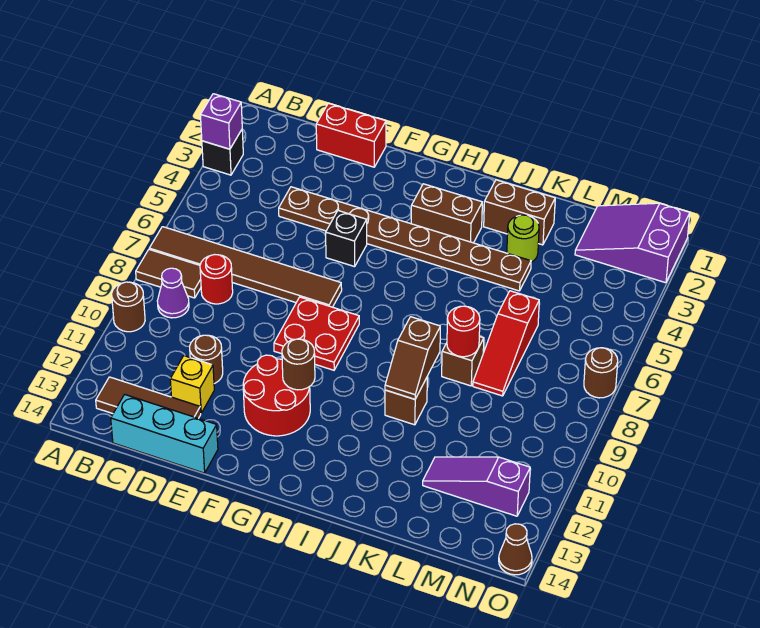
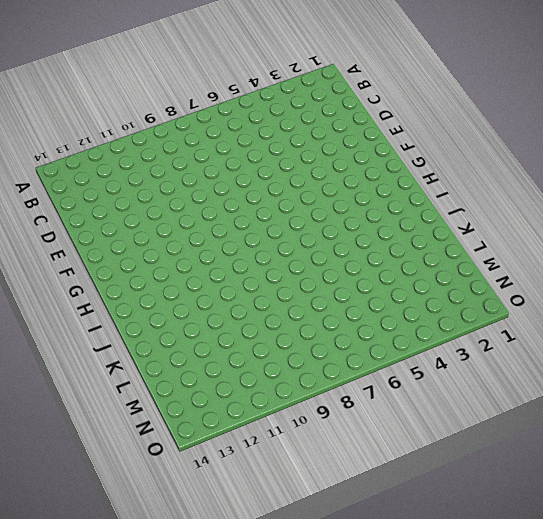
none -> black 1x1 brick [202,130,243,175]
none -> brown 1x6 tile [149,227,342,307]
none -> brown 1x2 tile [136,250,201,298]

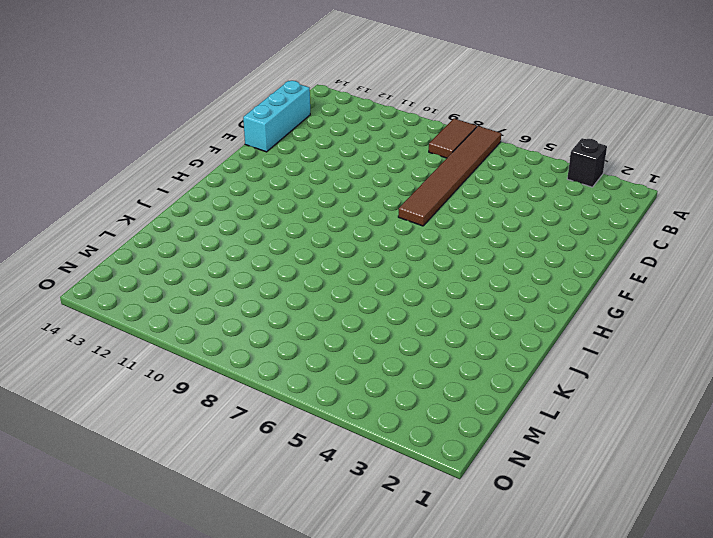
none -> brown 1x1 round brick [112,282,145,332]
none -> purple 1x1 cone [157,268,189,318]
none -> brown 1x3 tile [96,377,201,418]

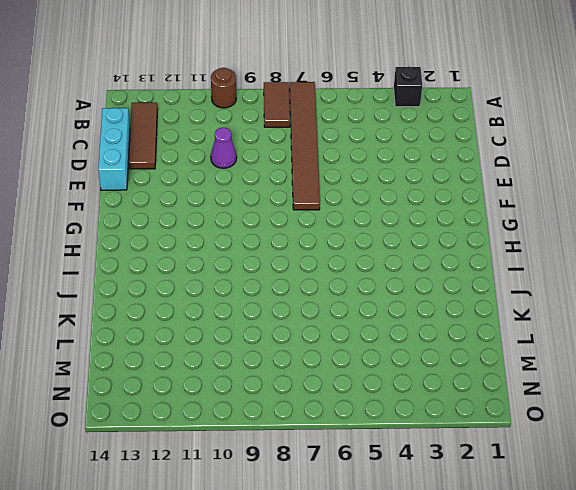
purple 1x1 cone [211,127,237,168] -> purple 1x1 cone moved to [157,268,189,318]
none -> red 1x1 round brick [200,255,233,304]
none -> red 1x2 brick [316,103,386,167]
none -> brown 1x8 plate [279,187,531,291]

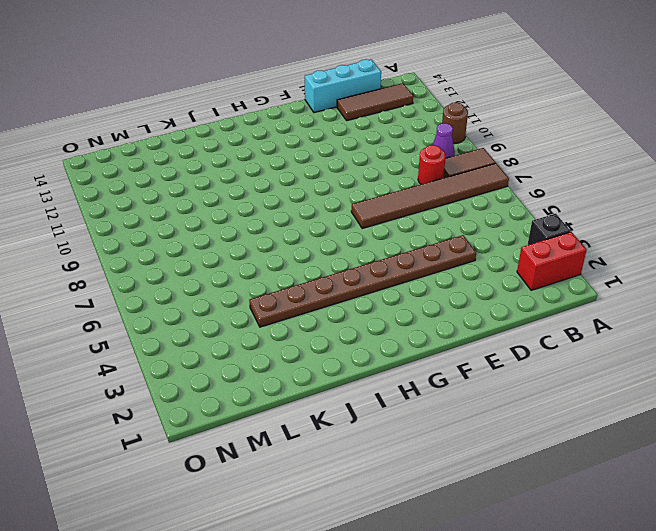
red 1x2 brick [517,232,587,290] -> red 1x2 brick moved to [316,103,386,167]
none -> brown 1x1 round brick [190,335,223,384]
none -> yellow 1x1 brick [170,356,214,413]
none -> black 1x1 brick [326,211,367,267]

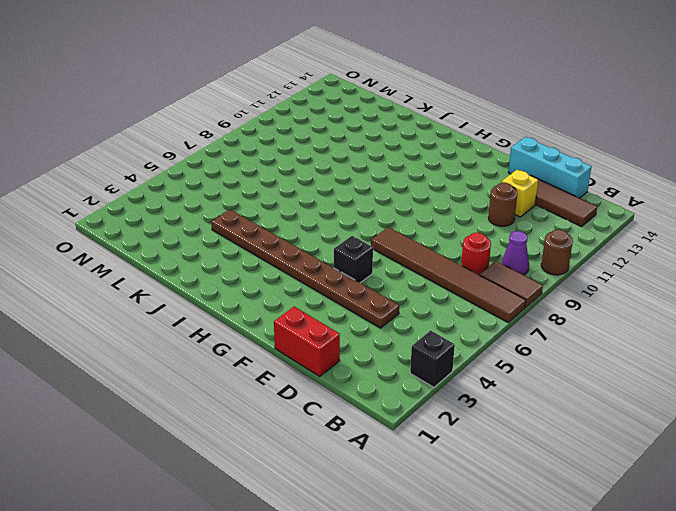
none -> red 2x2 plate [274,297,359,370]
none -> red 2x2 round brick [243,355,310,436]
none -> brown 1x2 brick [411,184,482,243]

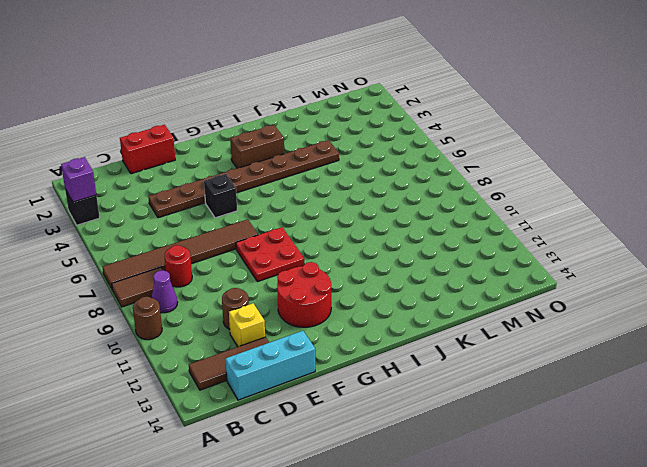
none -> brown 1x2 brick [484,180,555,245]
none -> brown 1x1 brick [385,378,427,425]
none -> lime 1x1 round brick [507,215,539,262]

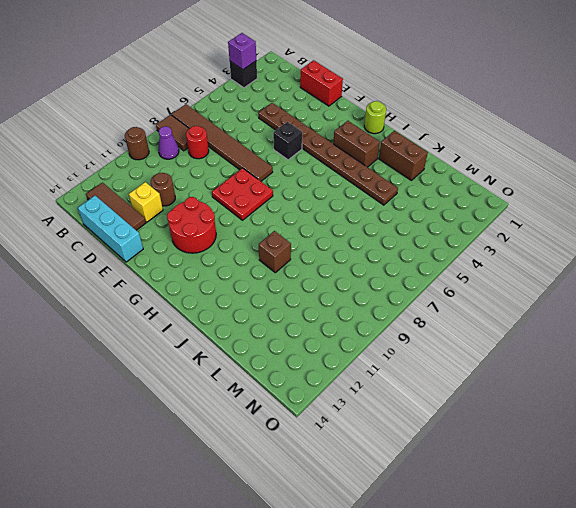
lime 1x1 round brick [364,101,386,134] -> lime 1x1 round brick moved to [507,215,539,262]
none -> brown 1x1 brick [442,336,484,386]
none -> red 1x3 slope [473,291,539,396]
none -> purple 1x3 slope [423,457,530,516]

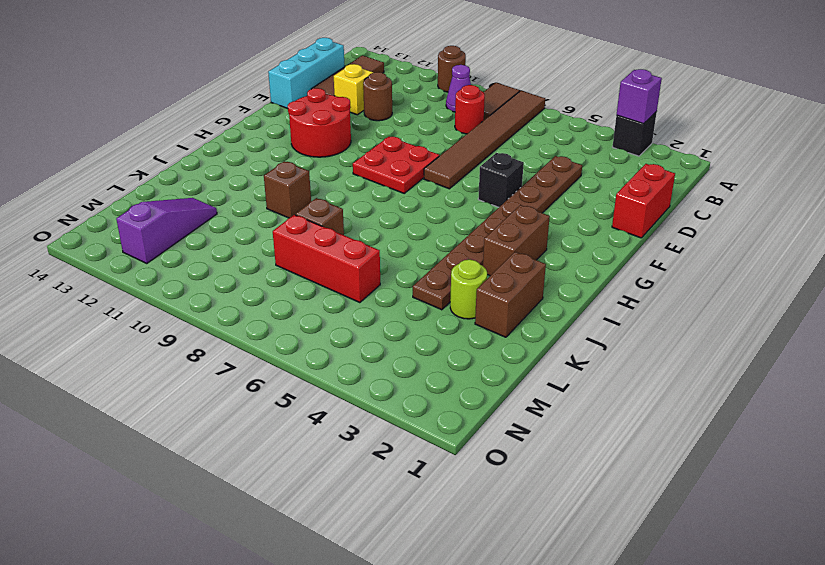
red 1x3 brick [273,215,380,303] -> red 1x3 slope [473,291,539,396]
none -> purple 2x3 slope [575,203,690,283]
none -> brown 1x1 round brick [584,348,618,398]
none -> brown 1x1 cone [499,524,532,575]

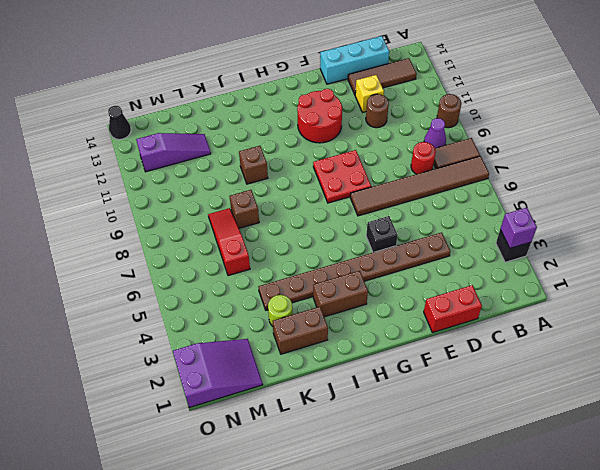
black 1x1 cone [109,106,131,139] -> brown 1x1 cone [499,524,532,575]
none -> brown 1x1 round brick [584,348,618,398]
none -> brown 1x1 round brick [282,339,315,390]
none -> brown 1x2 slope [385,317,440,399]

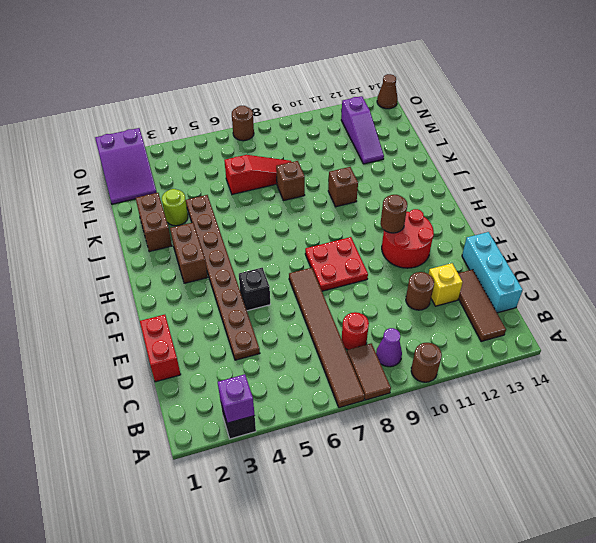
none -> brown 1x2 slope [385,317,440,399]
none -> red 1x1 round brick [447,306,480,357]

